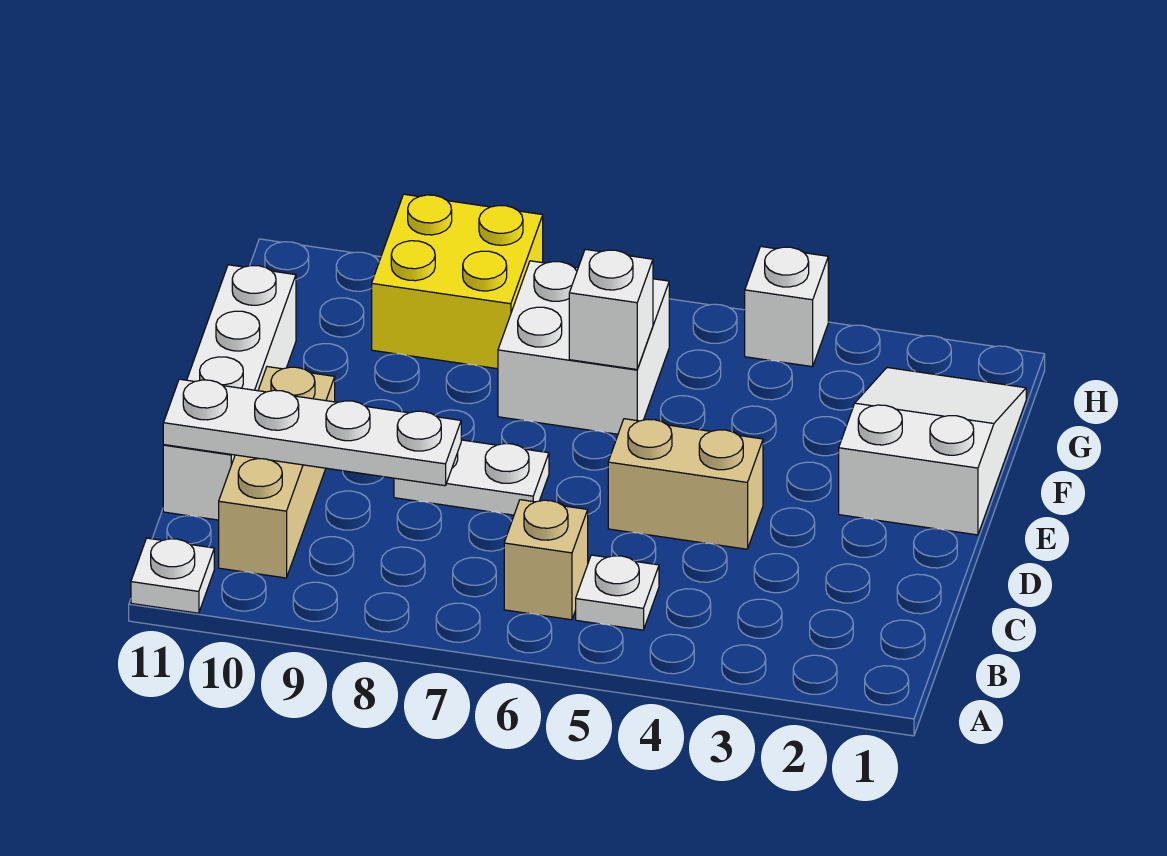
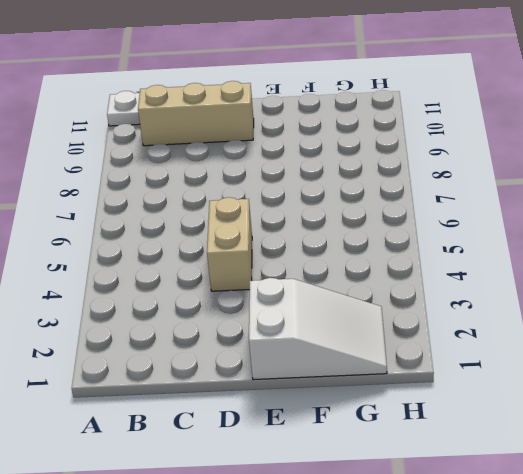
none -> white 1x1 plate [576,555,659,630]
none -> tan 1x1 brick [504,500,588,620]
none -> white 1x4 brick [163,265,296,520]

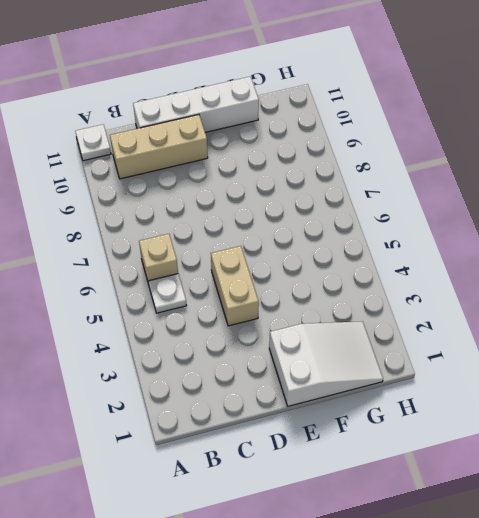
none -> white 1x2 plate [394,440,549,515]
none -> white 2x2 brick [498,261,669,434]
none -> yellow 2x2 brick [372,194,543,369]

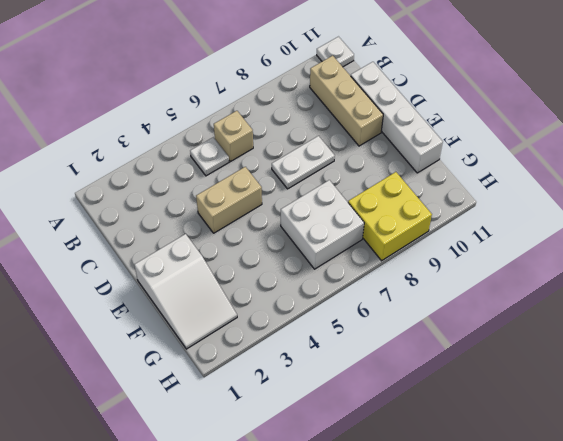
none -> white 1x1 brick [745,247,828,367]
none -> white 1x4 plate [163,379,461,486]
none -> white 1x1 brick [569,249,653,369]

